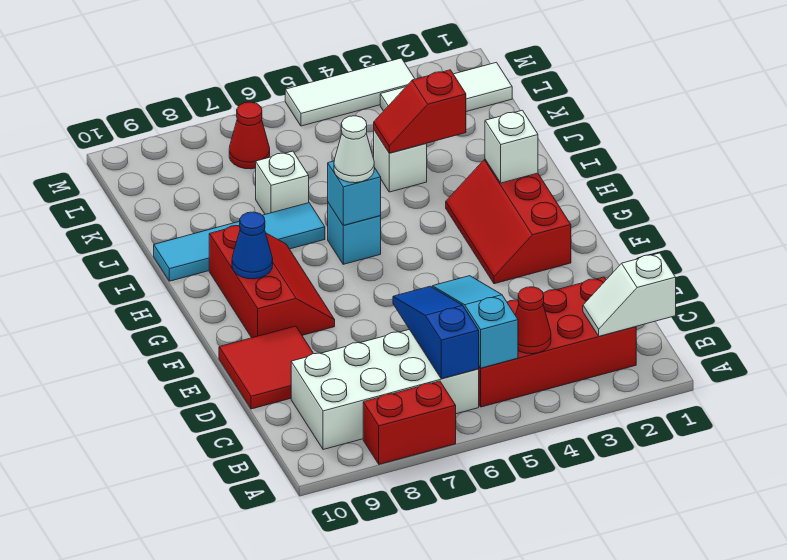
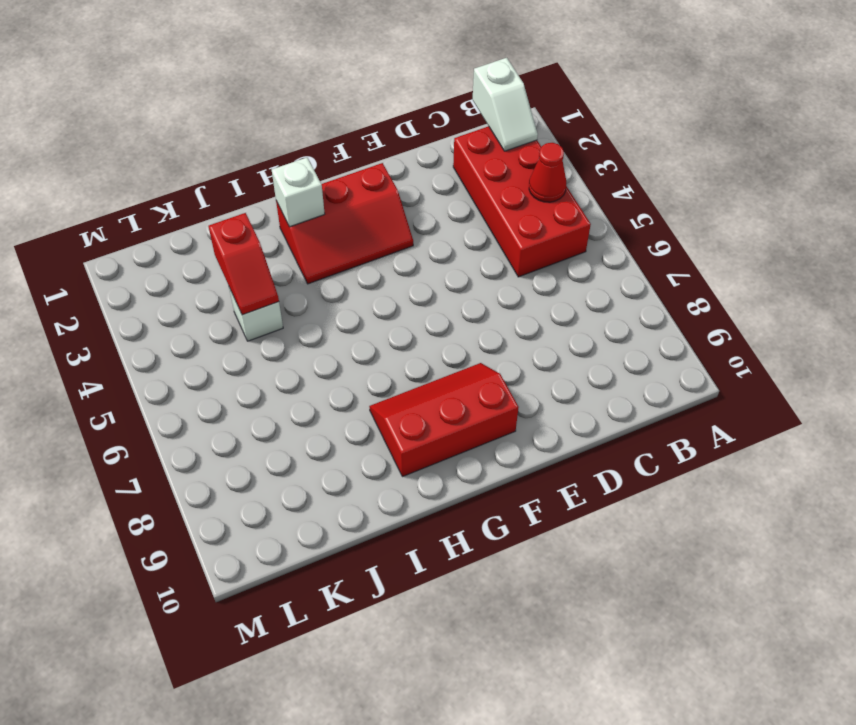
none -> red 1x2 brick [363,381,456,464]
none -> white 2x4 brick [291,329,479,450]
none -> red 2x2 tile [219,326,314,409]

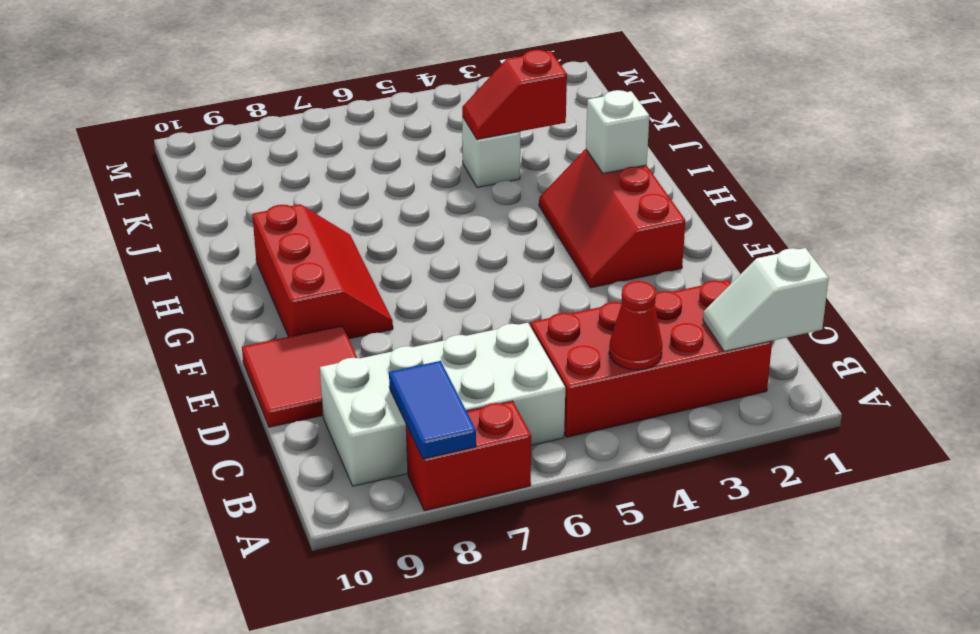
blue 1x2 tile [389,361,476,459] -> none
none -> cyan 1x1 brick [328,203,381,264]
none -> cyan 1x4 tile [154,203,325,281]
none -> white 1x1 brick [256,151,309,214]

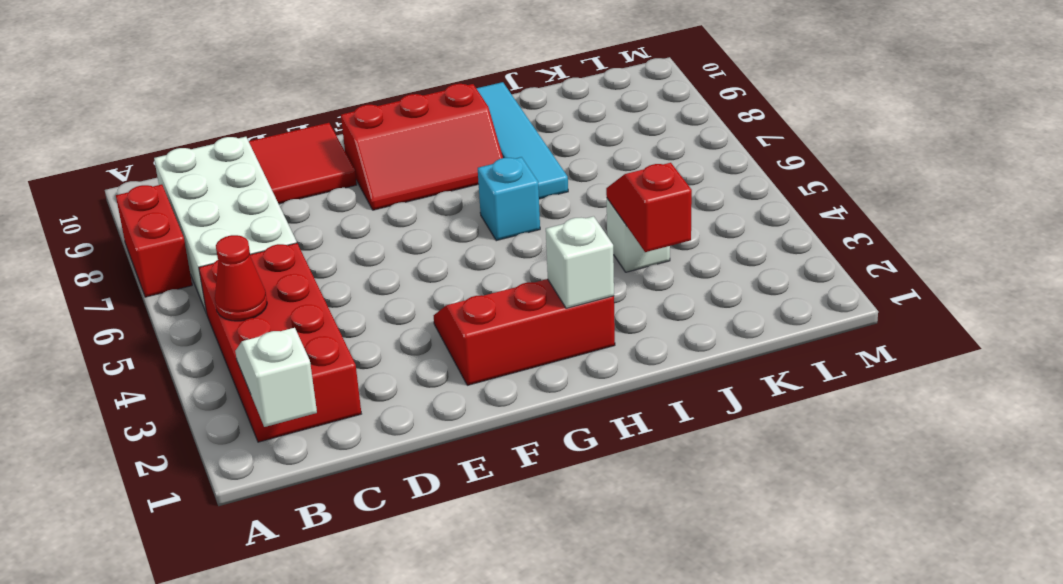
none -> white 1x1 brick [256,151,309,214]
none -> white 1x3 tile [380,62,512,112]
none -> red 1x1 cone [229,102,270,169]

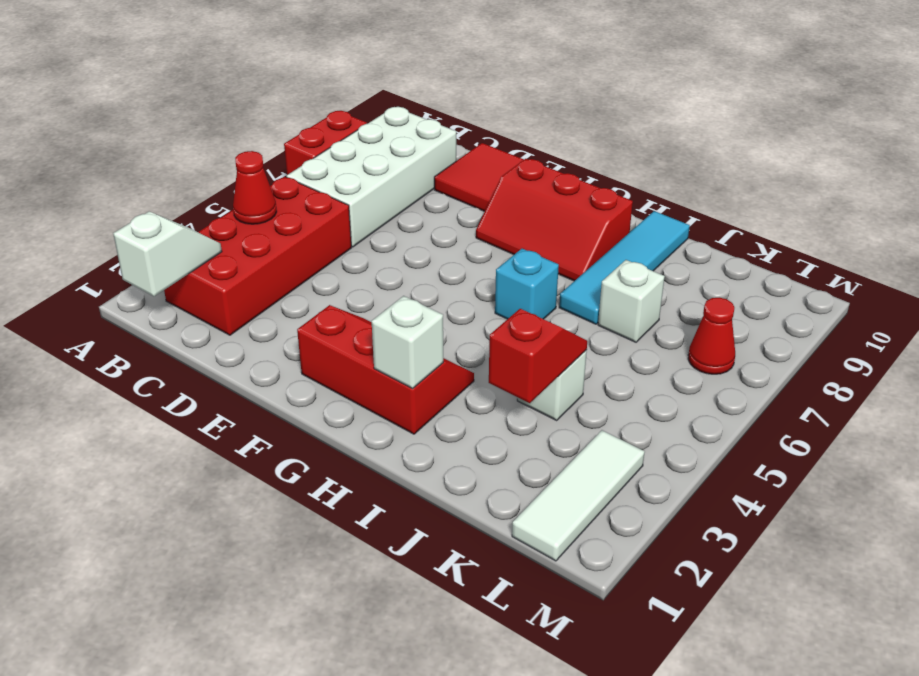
none -> white 1x3 tile [285,58,415,126]
none -> cyan 1x3 slope [432,276,518,368]
none -> blue 1x3 slope [393,286,479,379]

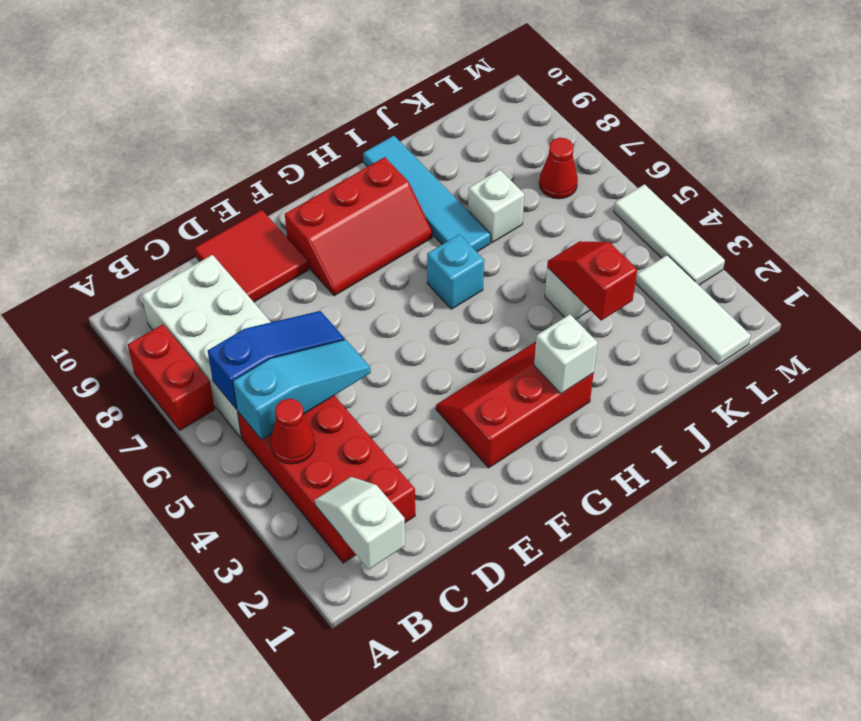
none -> blue 1x1 cone [232,212,273,279]
none -> cyan 1x1 brick [328,161,381,226]
none -> white 1x1 cone [334,116,374,183]

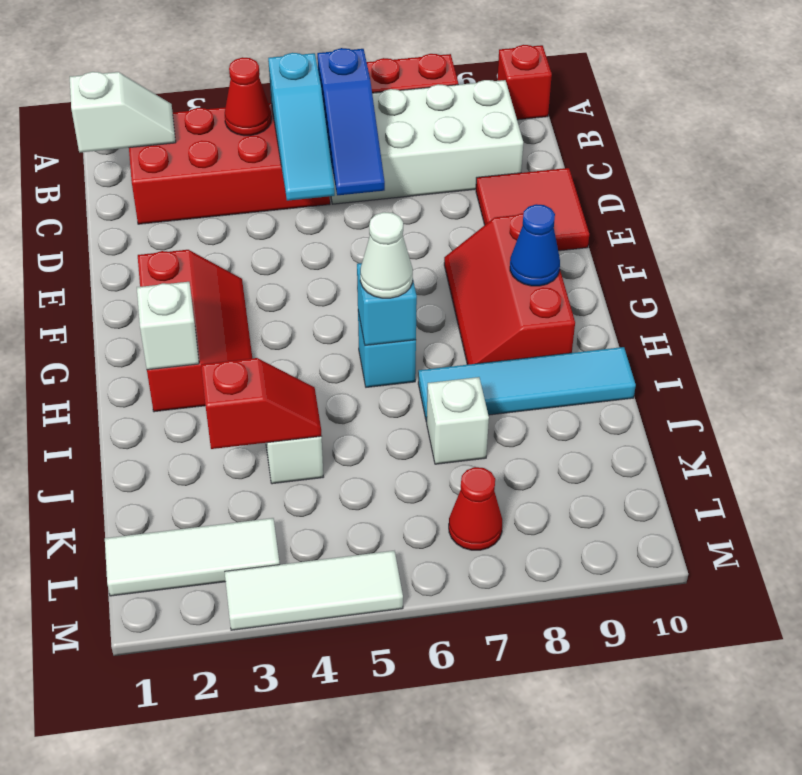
red 1x1 brick [497,45,552,120] -> none

